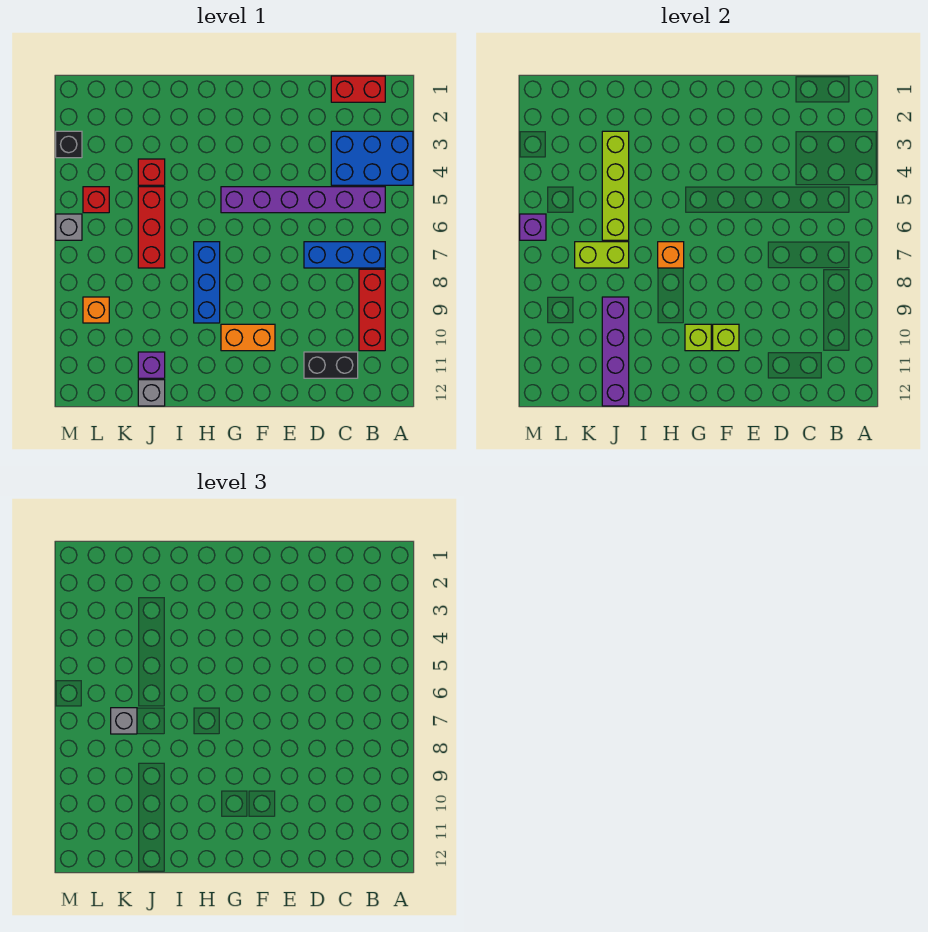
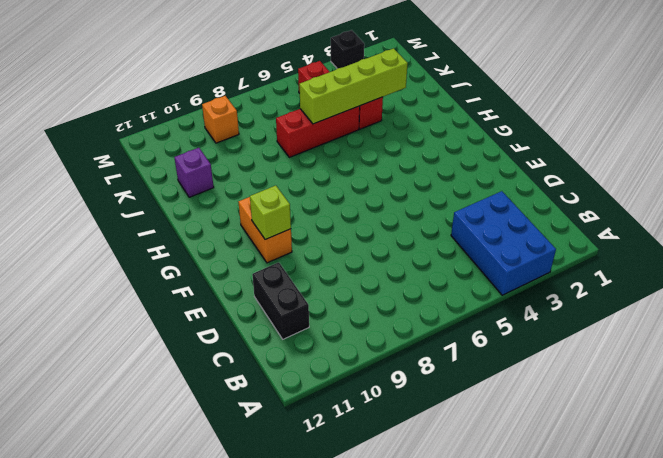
none -> red 1x2 brick [331,76,385,102]
none -> purple 1x6 brick [221,187,385,213]
none -> blue 1x3 brick [304,242,385,268]

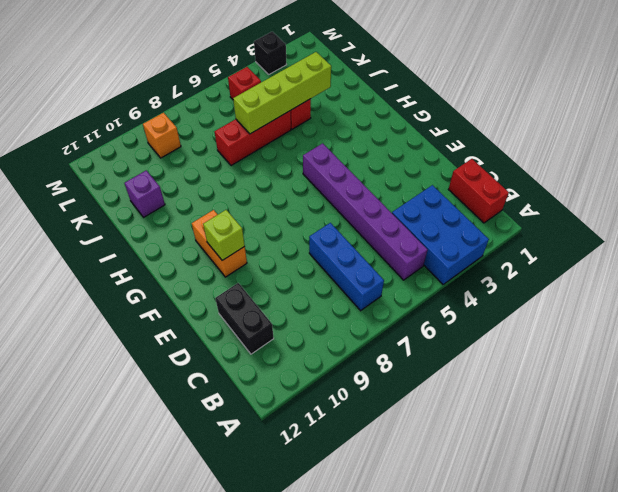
none -> red 1x3 brick [359,269,385,351]
none -> blue 1x3 brick [194,242,220,323]
none -> grey 1x1 brick [138,380,165,406]

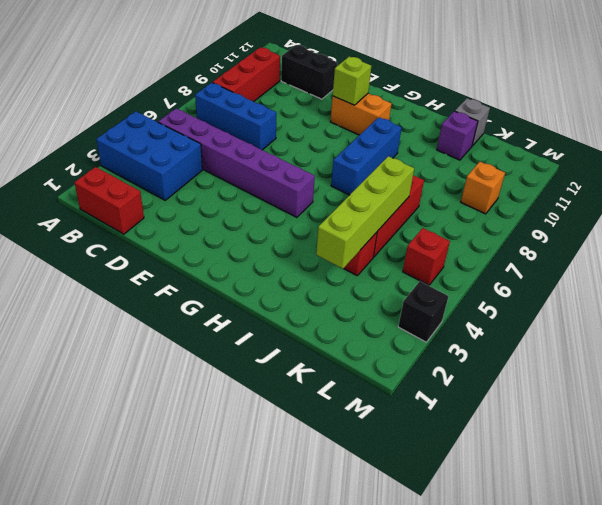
none -> grey 1x1 brick [56,214,82,240]
none -> lime 1x1 brick [685,324,711,351]
none -> orange 1x1 brick [658,242,684,268]

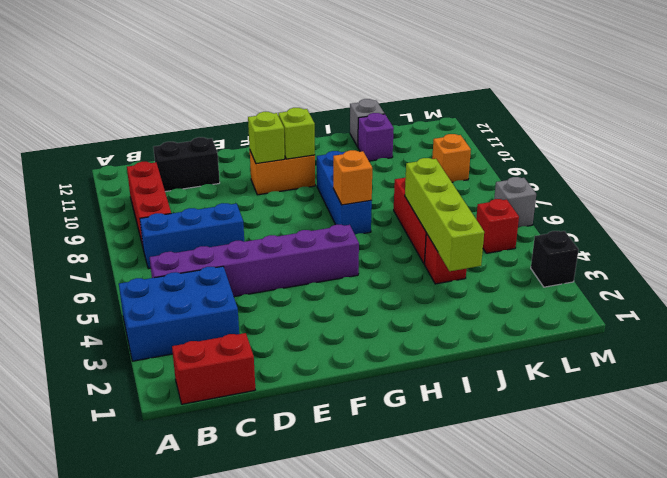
none -> lime 1x2 brick [575,242,629,268]
none -> purple 1x4 brick [602,297,629,406]
none -> purple 1x1 brick [520,214,546,240]

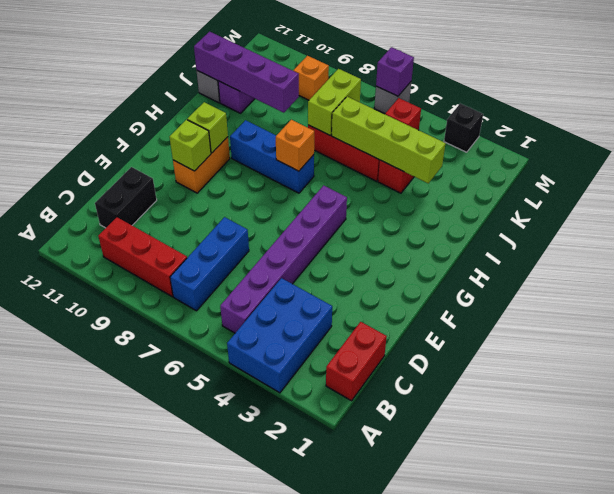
none -> grey 1x1 brick [111,708,137,734]

